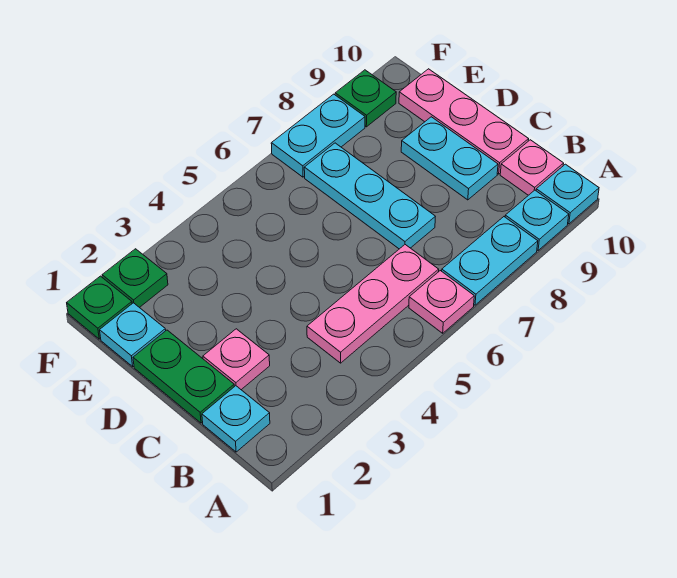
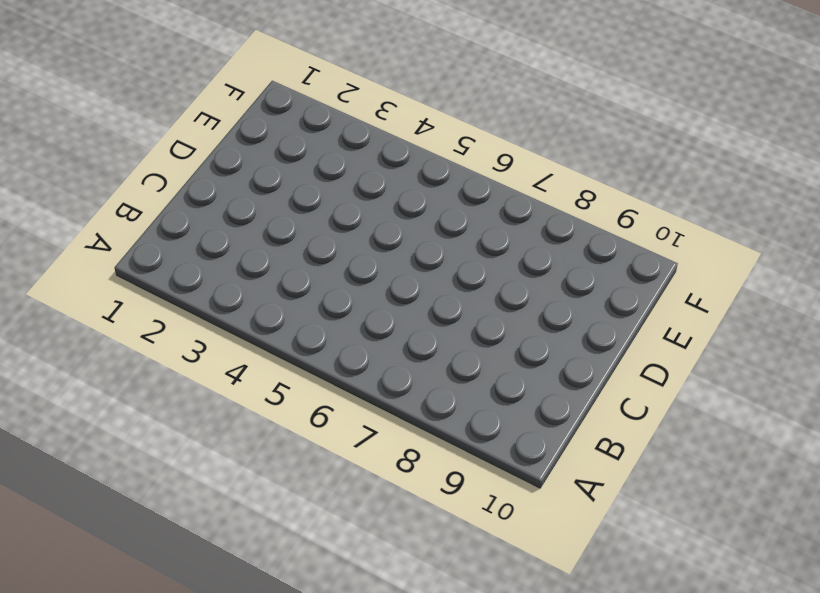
none -> pink 1x1 plate [409,271,474,333]
none -> cyan 1x2 plate [442,217,538,305]
none -> cyan 1x1 plate [505,190,569,250]

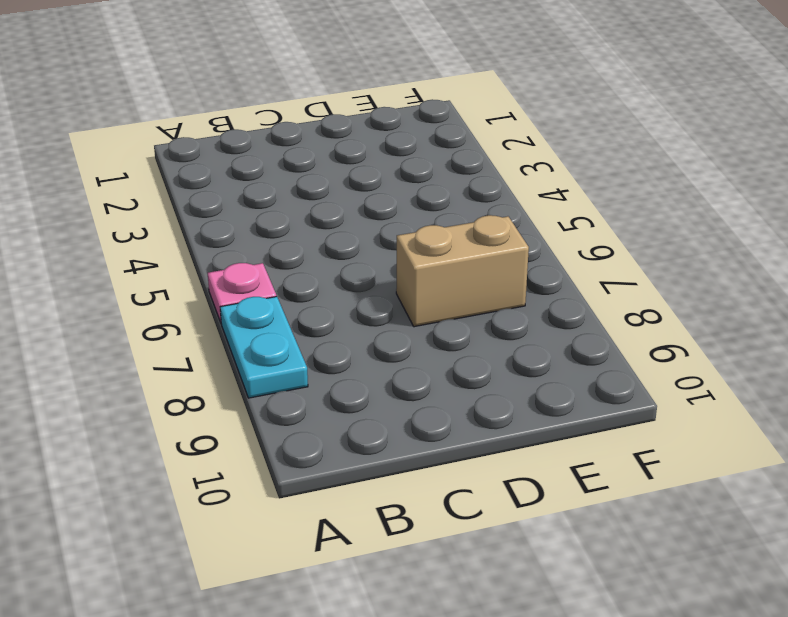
tan 1x2 brick [396,215,529,327] -> cyan 1x3 plate [304,143,435,249]
none -> cyan 1x1 plate [505,190,569,250]
none -> cyan 1x1 plate [536,164,599,224]
none -> cyan 1x1 plate [202,386,270,452]

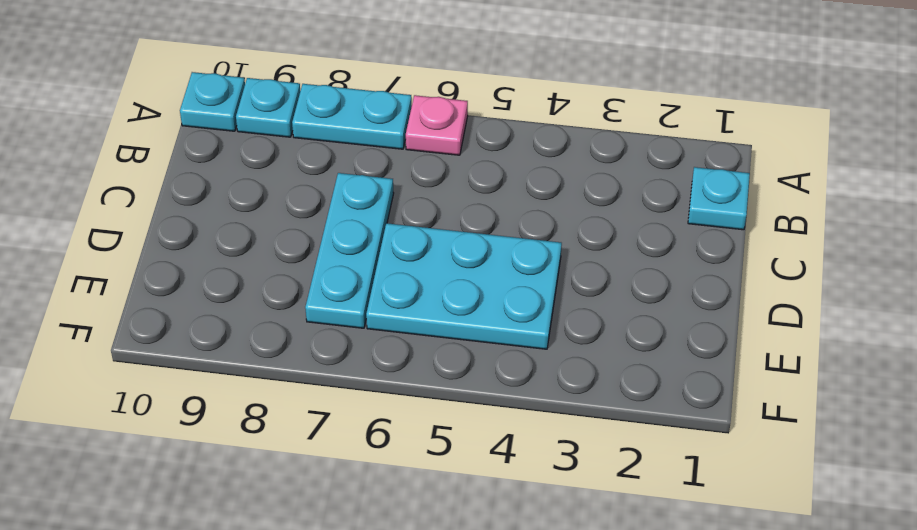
cyan 2x3 plate [366,223,562,349] -> none
none -> pink 1x3 plate [307,245,439,363]
none -> pink 1x1 plate [500,140,564,195]
none -> green 1x2 plate [133,330,234,423]

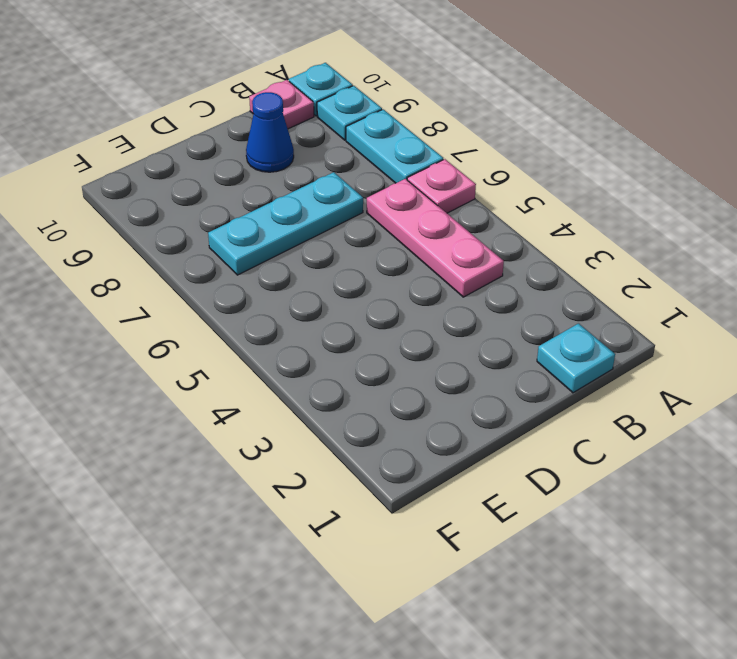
blue 1x1 cone [246,92,294,172] -> cyan 1x2 plate [401,117,498,200]
none -> green 1x2 plate [133,330,234,423]
none -> pink 1x1 plate [203,329,270,390]
none -> pink 1x3 plate [399,69,529,174]

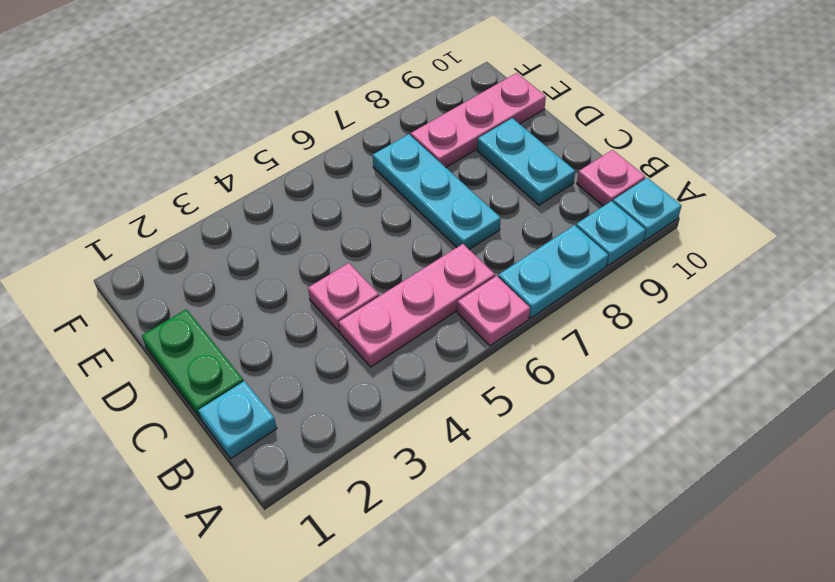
pink 1x1 plate [308,263,379,332] -> pink 1x1 plate moved to [203,329,270,390]
pink 1x3 plate [411,73,546,167] -> pink 1x3 plate turned to [399,69,529,174]
none -> cyan 1x1 plate [100,303,166,367]
none -> green 1x1 plate [67,276,132,339]
none -> green 1x1 plate [102,249,168,308]

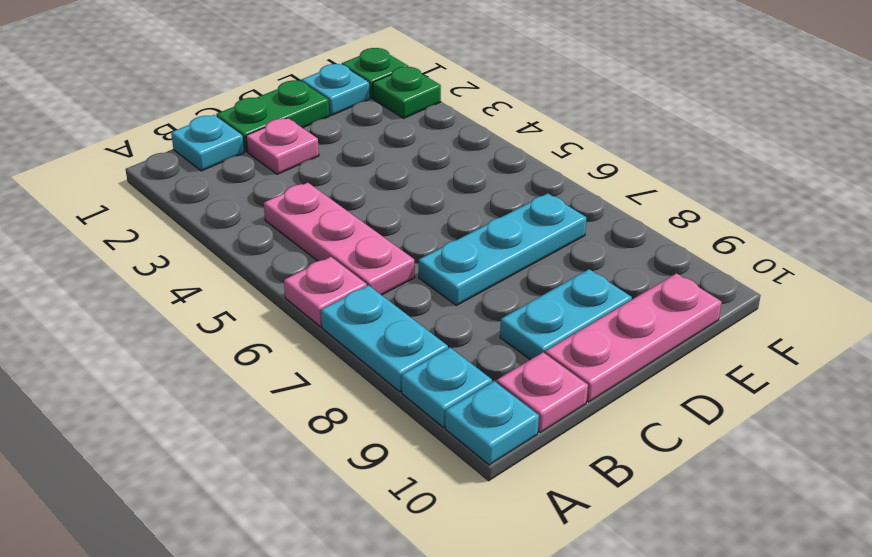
none -> cyan 1x2 plate [271,94,365,177]
none -> green 1x1 plate [335,70,396,127]

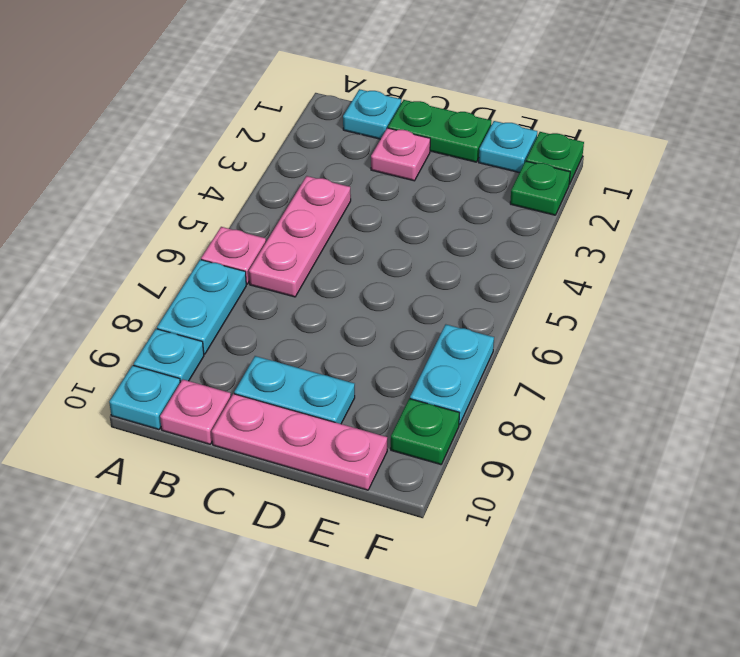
none -> cyan 1x3 plate [304,143,435,249]

